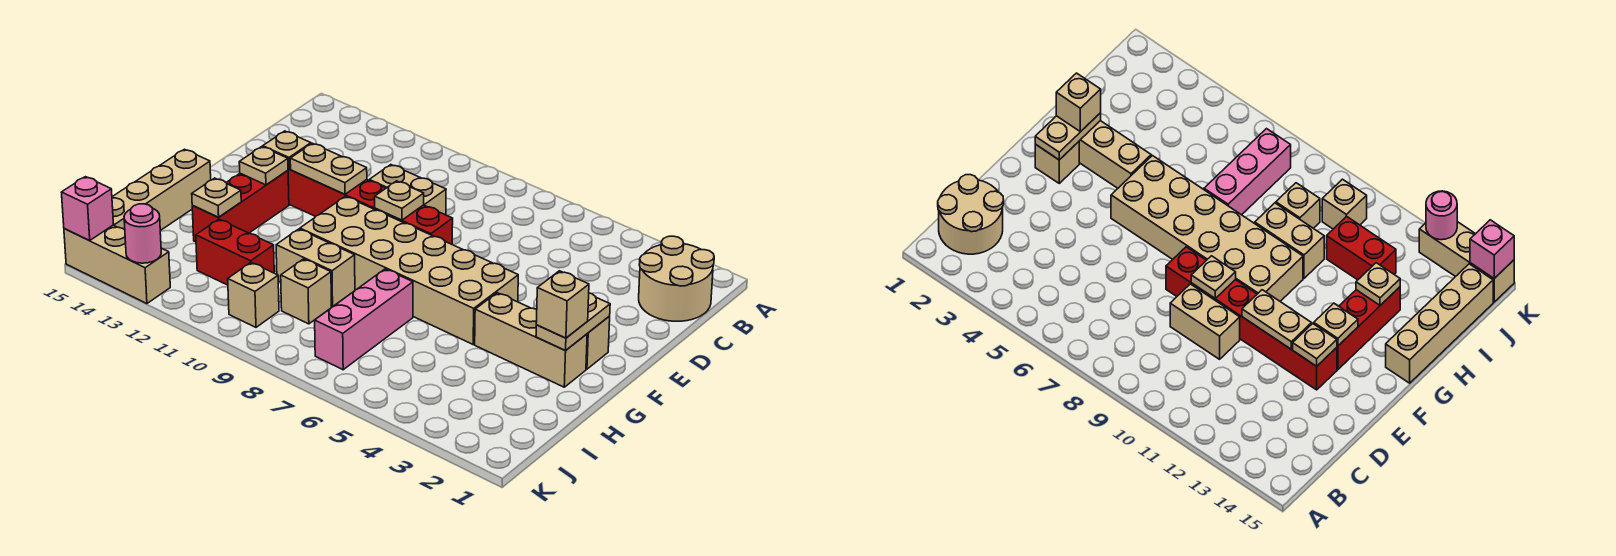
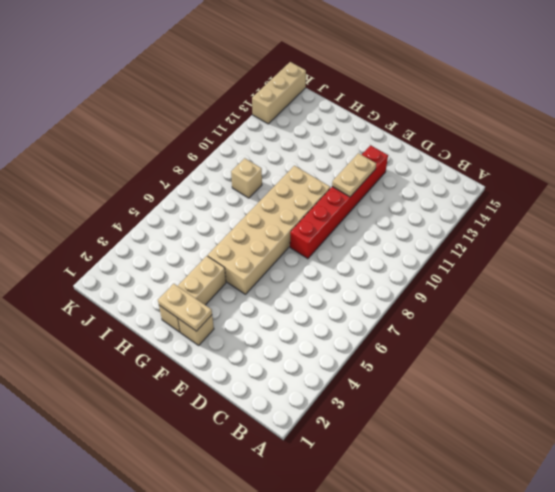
none -> tan 2x2 round brick [639,236,714,321]
none -> tan 1x2 brick [369,165,446,215]
none -> red 1x3 brick [192,171,289,242]

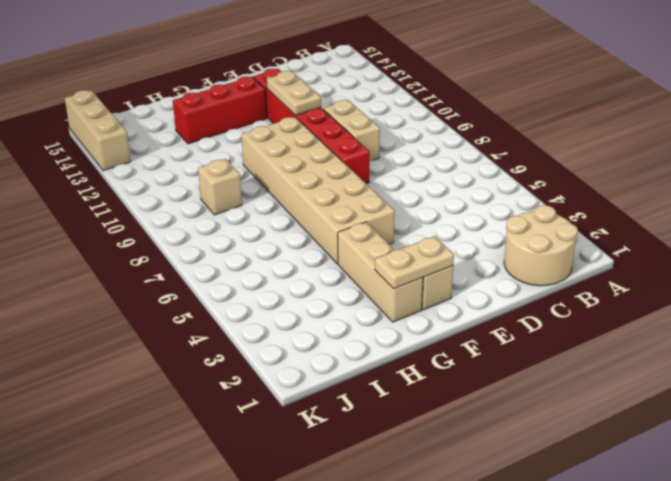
none -> tan 1x4 brick [112,149,211,231]
none -> pink 1x3 brick [315,269,413,370]
none -> tan 1x2 brick [276,229,355,307]

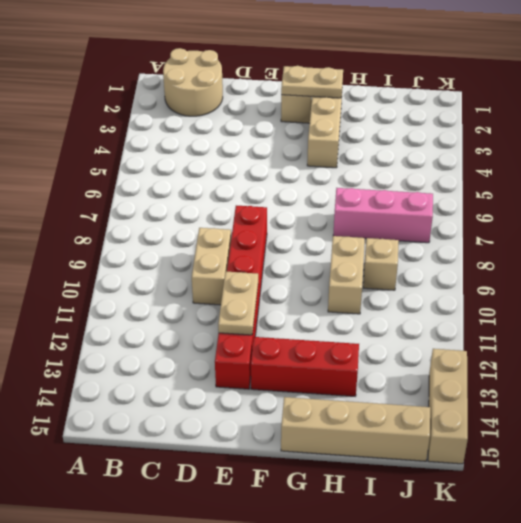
none -> tan 2x6 brick [300,196,518,344]
none -> red 1x2 brick [196,219,274,285]
none -> tan 1x1 brick [228,263,279,327]

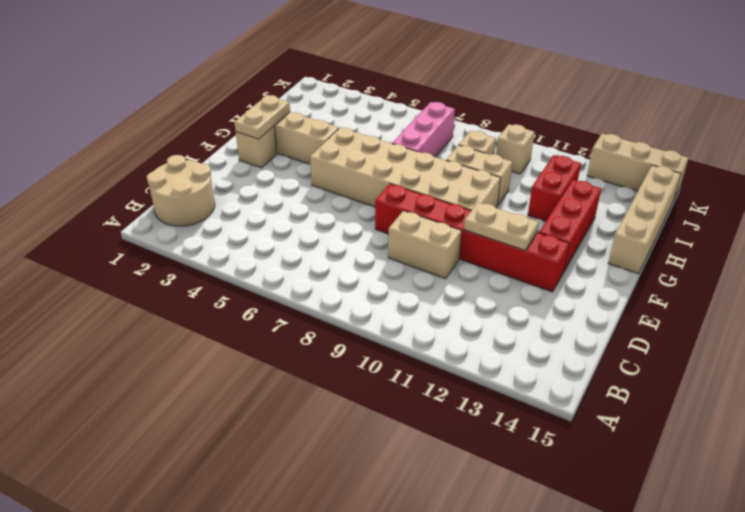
red 1x2 brick [528,155,581,221] -> red 1x2 brick turned to [196,219,274,285]
none -> tan 1x1 plate [375,181,424,220]
none -> tan 1x1 plate [263,131,311,169]
none -> tan 1x1 plate [239,147,288,185]

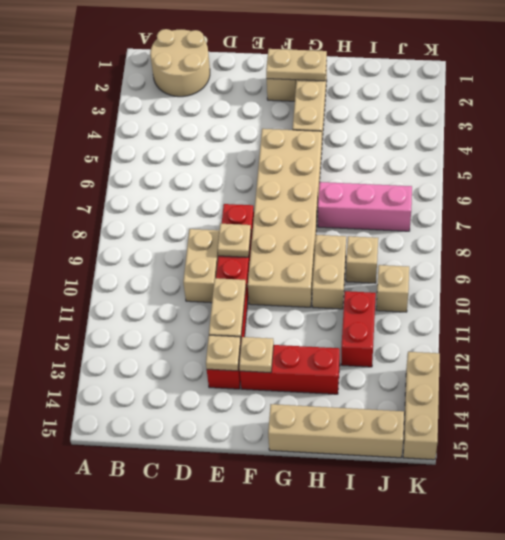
none -> tan 1x1 plate [192,178,241,217]
none -> pink 1x1 round brick [124,204,161,263]
none -> pink 1x1 brick [61,177,113,241]

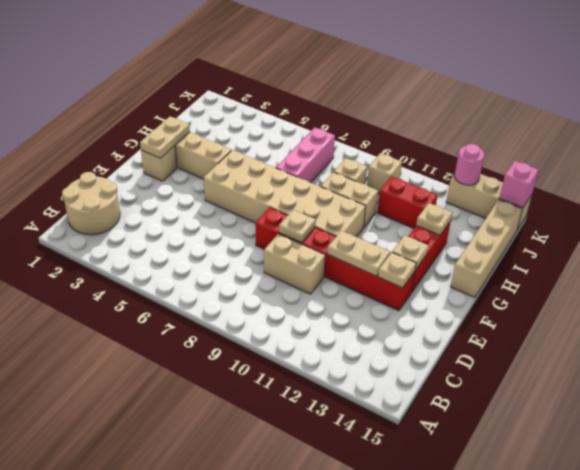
none -> tan 1x1 brick [536,271,589,338]

